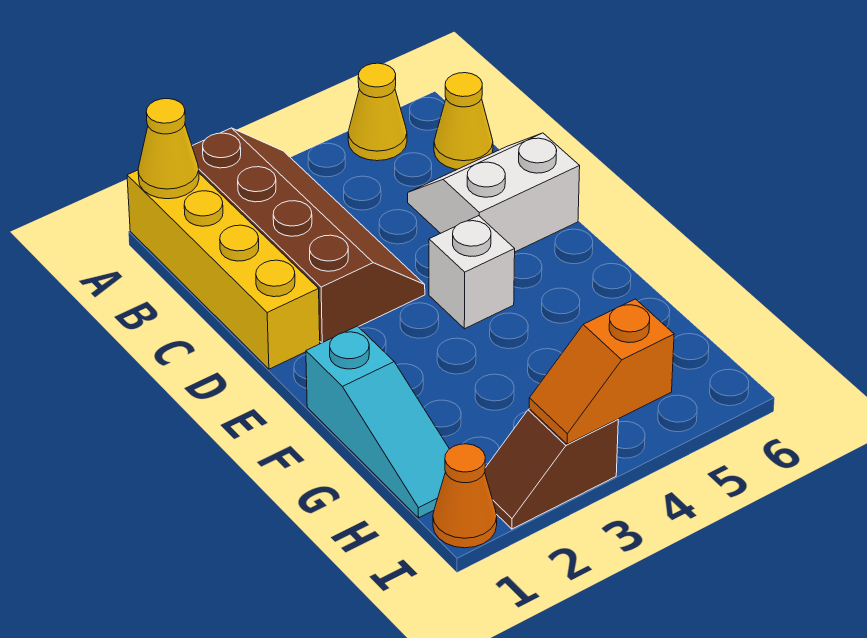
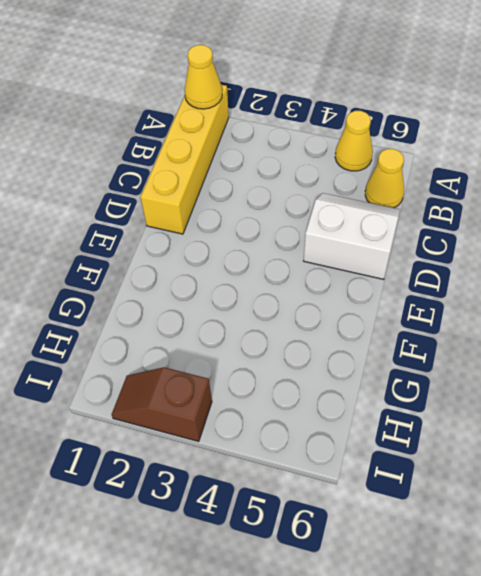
none -> brown 2x4 slope [192,128,425,343]
none -> white 1x1 brick [429,216,515,329]

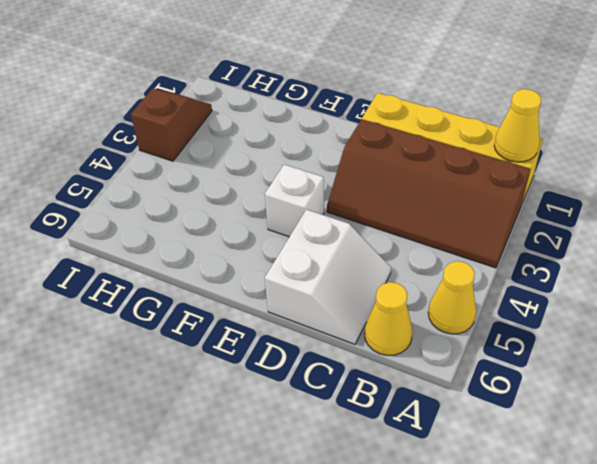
none -> cyan 1x3 slope [306,326,449,518]
none -> orange 1x1 cone [433,444,497,548]

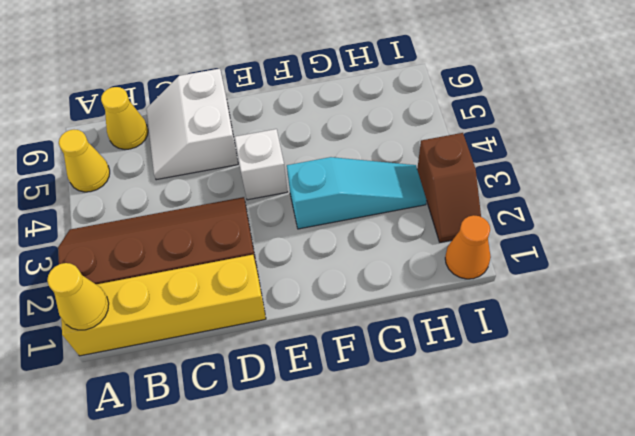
cyan 1x3 slope [287,157,427,229] -> cyan 1x3 slope moved to [306,326,449,518]
none -> orange 1x2 slope [529,299,674,444]

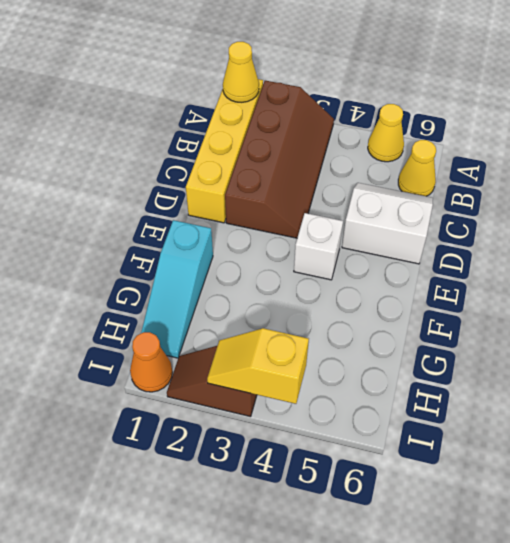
yellow 1x2 slope [207,328,309,404] -> orange 1x2 slope [529,299,674,444]

